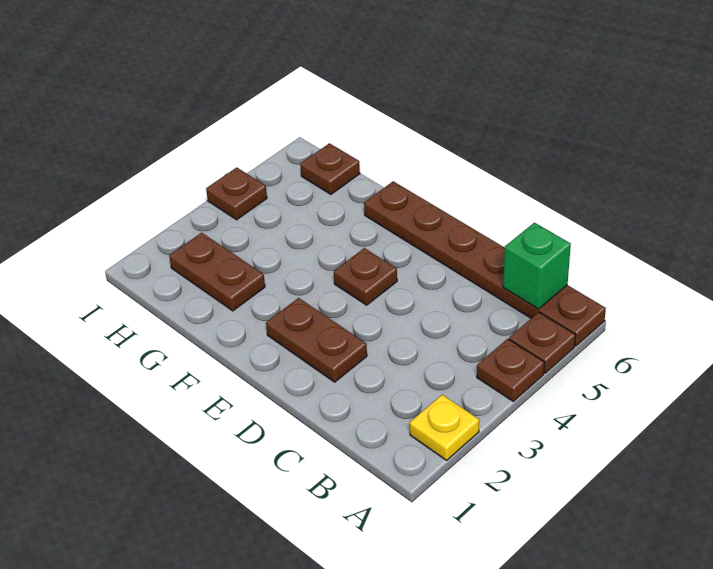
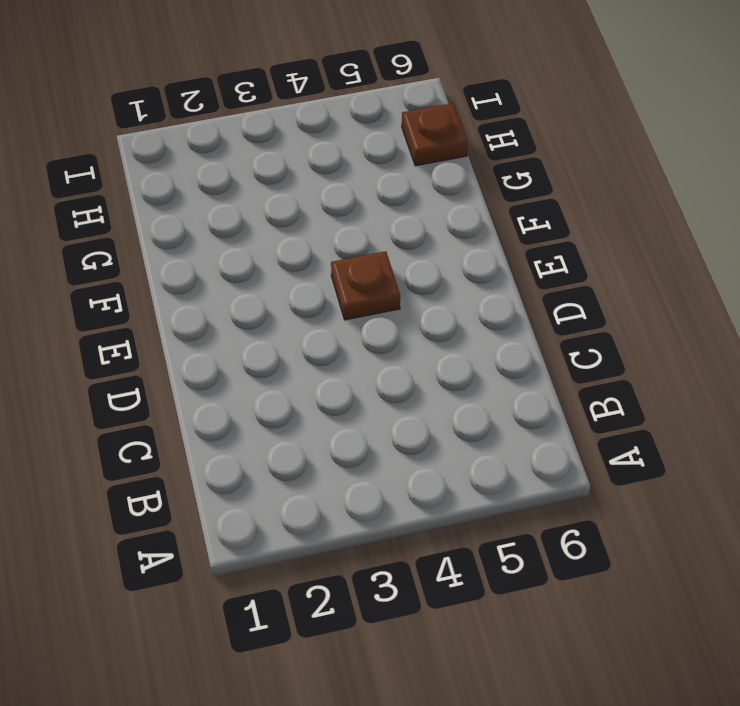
none -> yellow 1x1 plate [410,395,479,460]
none -> brown 1x1 plate [477,339,544,401]

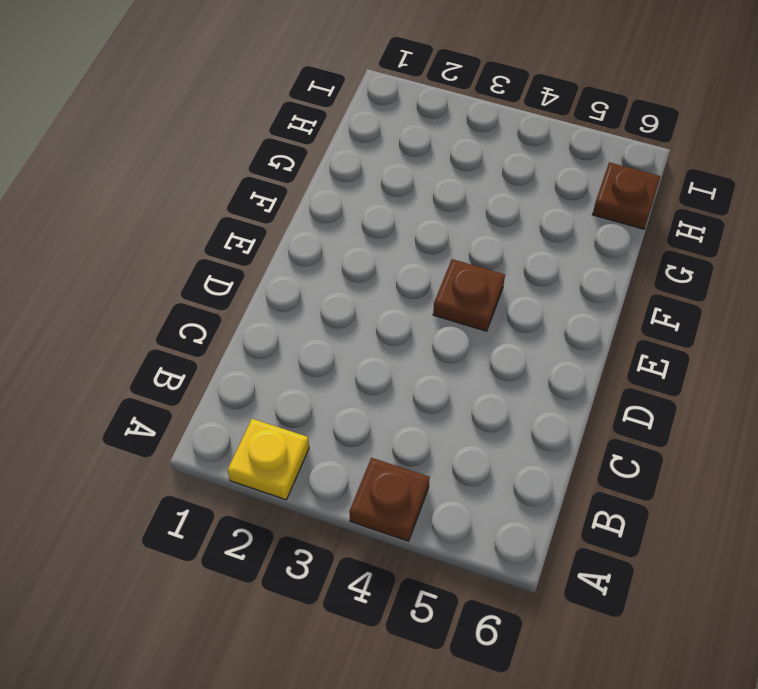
none -> brown 1x1 plate [509,312,576,373]
none -> brown 1x6 plate [364,181,606,346]

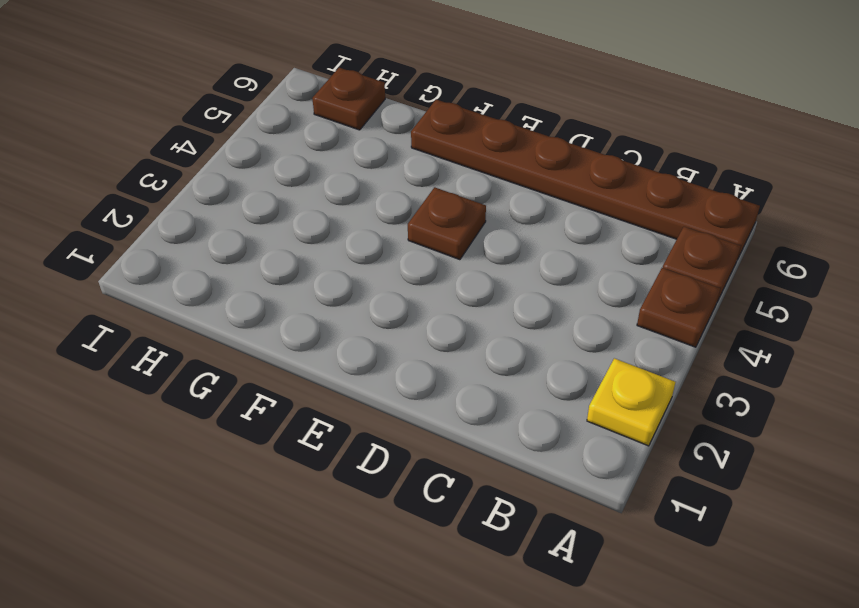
none -> brown 1x2 plate [266,298,367,382]
none -> brown 1x2 plate [169,233,265,311]

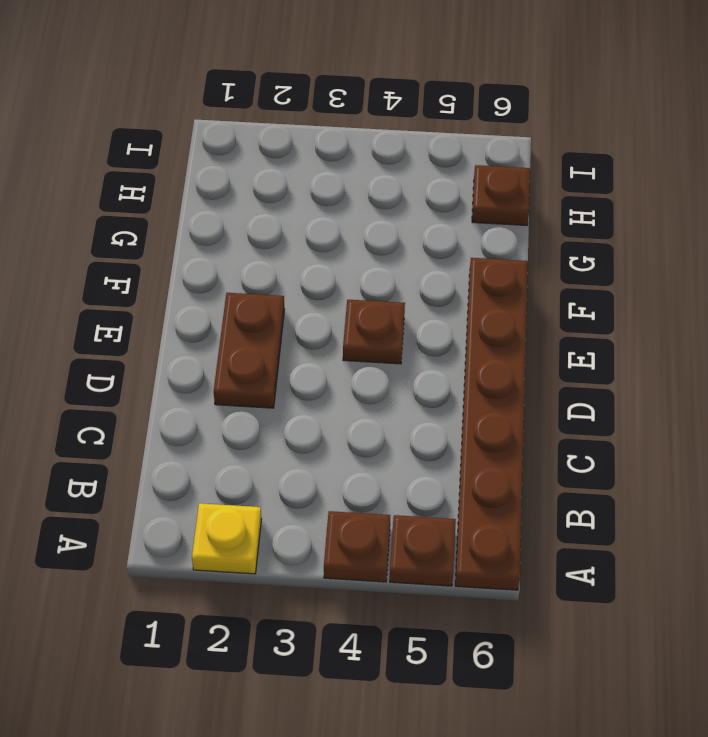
none -> brown 1x2 plate [169,233,265,311]
none -> brown 1x1 plate [206,167,267,220]

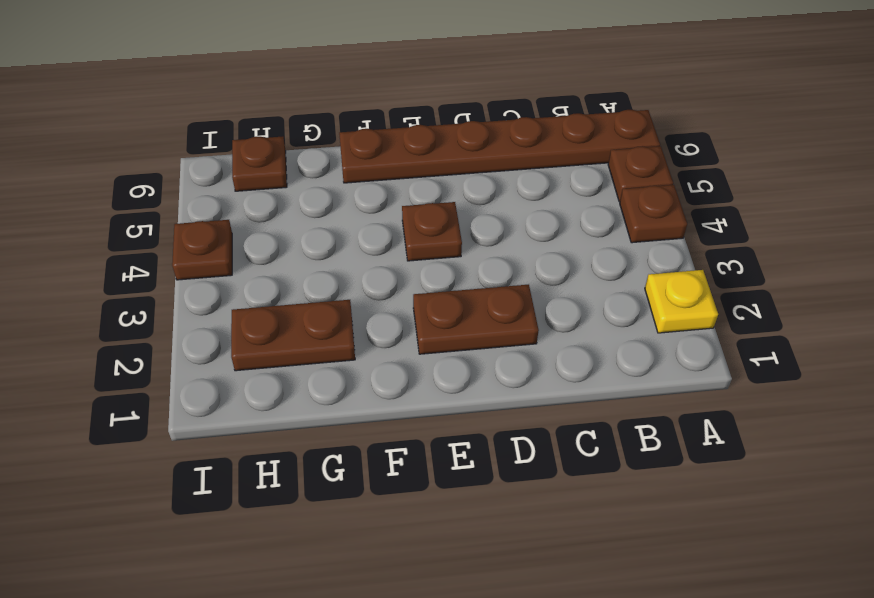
none -> green 1x1 brick [503,223,571,309]

